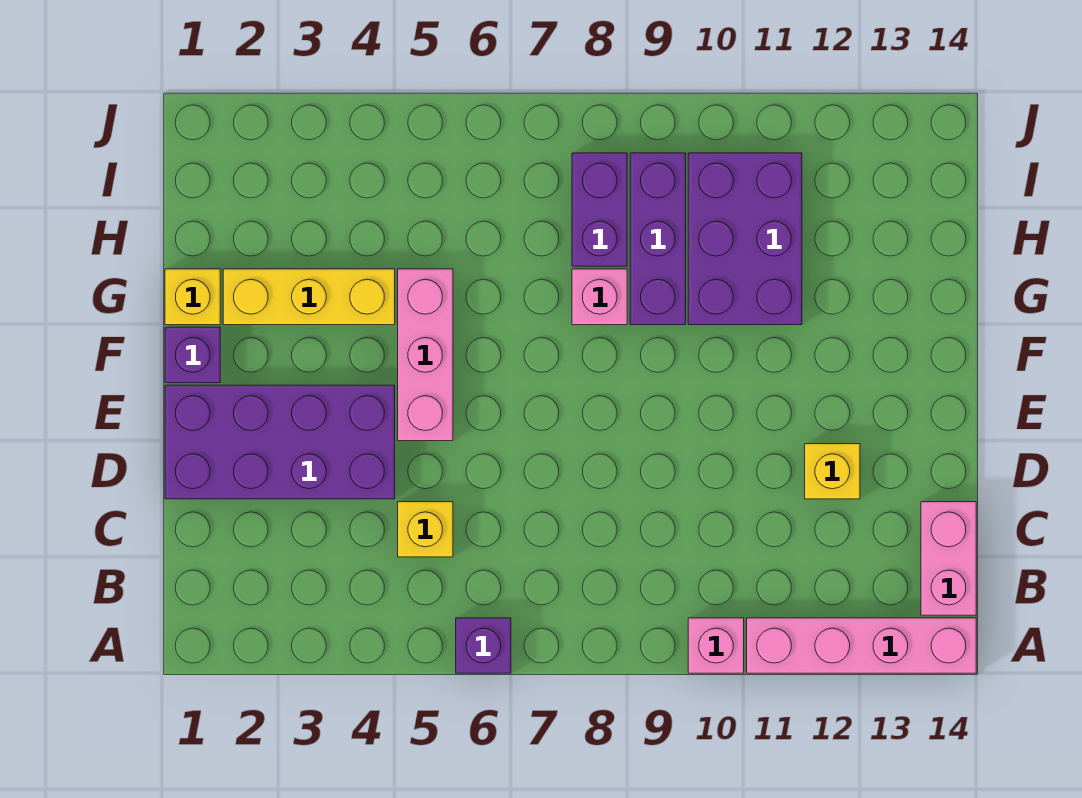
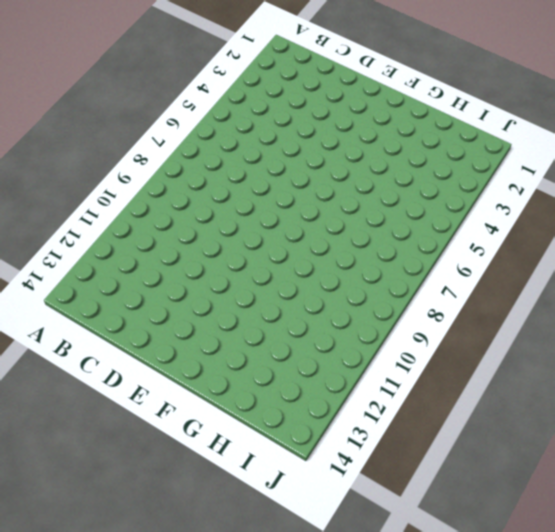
none -> purple 1x1 brick [456,618,511,673]
none -> pink 1x1 brick [688,618,744,673]
none -> pink 1x4 brick [747,618,976,673]

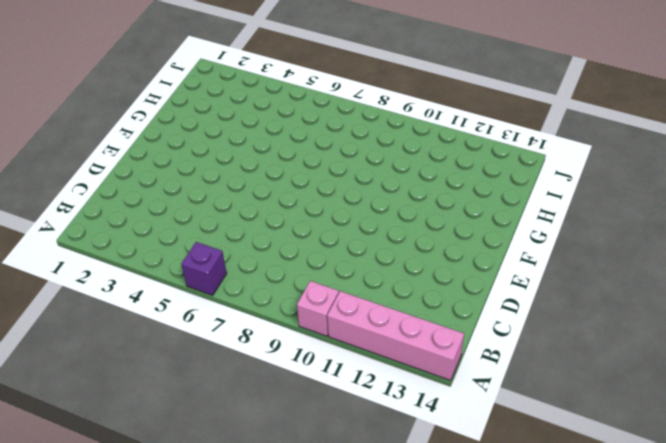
none -> pink 1x2 brick [921,502,976,615]
none -> yellow 1x1 brick [398,502,453,557]
none -> purple 2x4 brick [165,385,395,499]

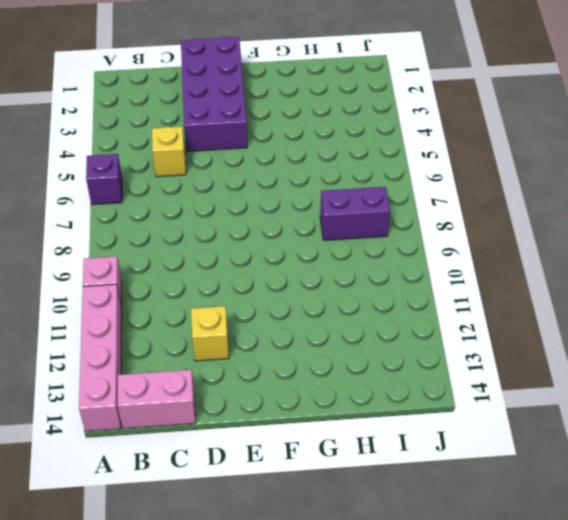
none -> pink 1x3 brick [398,269,453,441]
none -> purple 1x1 brick [165,327,220,383]
none -> yellow 1x1 brick [165,269,220,325]

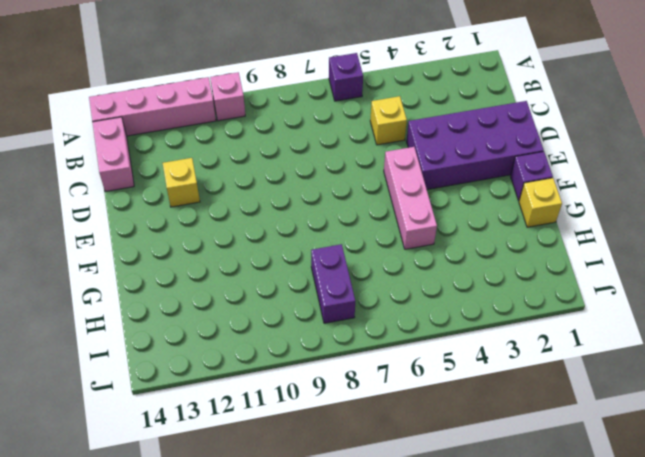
none -> yellow 1x3 brick [223,269,395,325]
none -> pink 1x1 brick [572,269,627,325]
none -> purple 1x3 brick [630,153,686,325]

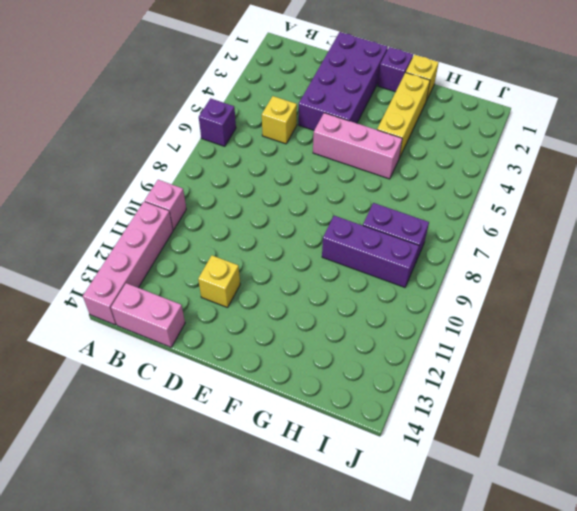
none -> pink 1x1 brick [572,269,627,325]
none -> purple 2x3 brick [688,153,802,325]

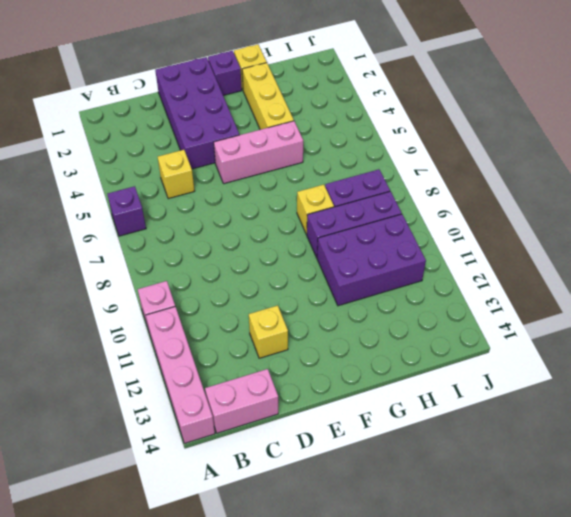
yellow 1x1 brick [297,185,334,234] -> pink 1x1 brick [572,269,627,325]

